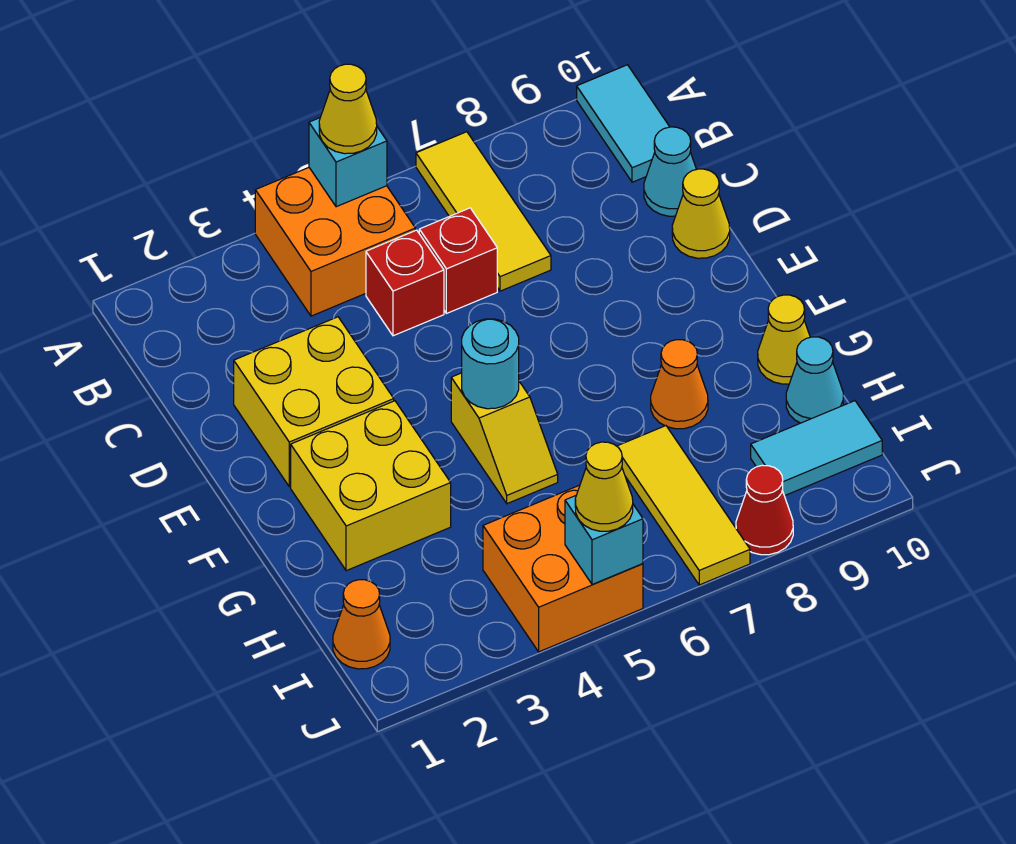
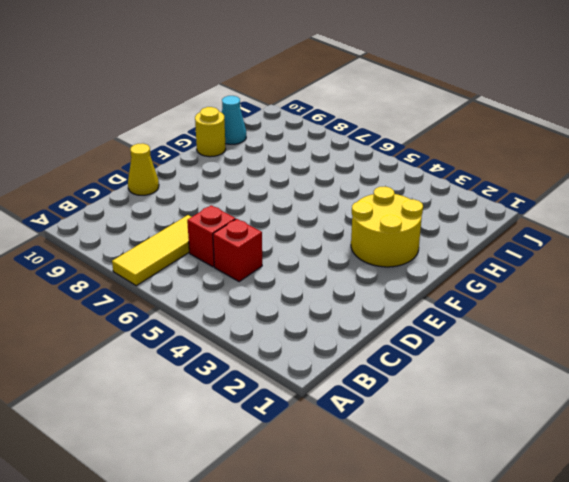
yellow 2x2 round brick [351,187,423,267] -> yellow 2x2 brick [291,401,451,571]
yellow 1x1 round brick [195,107,226,157] -> yellow 1x1 cone [758,295,810,384]
none -> orange 2x2 brick [255,168,415,316]
none -> cyan 1x2 tile [577,65,669,182]
none -> cyan 1x1 cone [644,127,696,216]

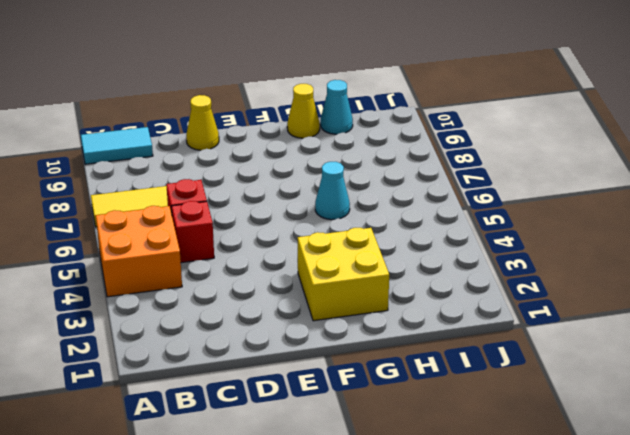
cyan 1x1 cone [315,162,350,220] -> cyan 1x1 cone moved to [644,127,696,216]
none -> yellow 2x2 brick [234,317,394,487]
none -> yellow 1x2 slope [451,373,558,504]
none -> orange 1x1 cone [651,340,708,429]

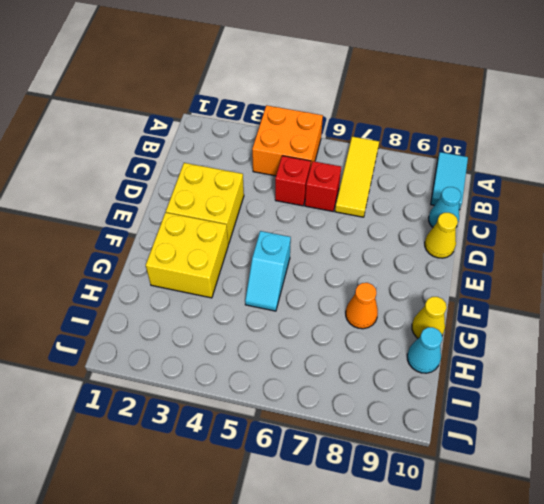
cyan 1x2 slope [245,231,291,311] -> yellow 1x2 slope [451,373,558,504]
none -> yellow 1x3 tile [617,426,750,585]
none -> orange 1x1 cone [333,580,390,669]
none -> orange 2x2 brick [483,485,643,652]

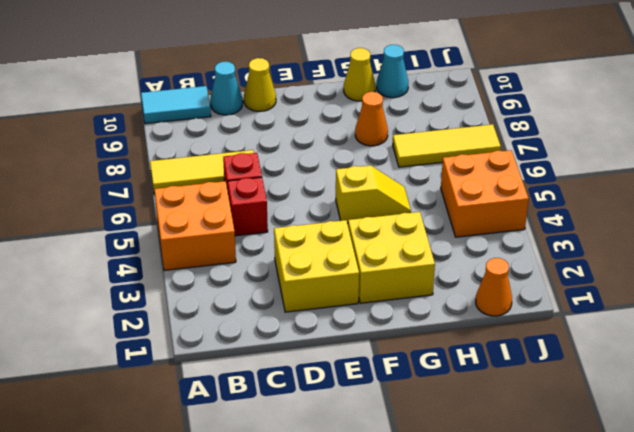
none -> cyan 1x2 tile [751,401,882,496]
none -> red 1x1 cone [736,465,793,555]
none -> cyan 1x1 brick [309,118,387,207]

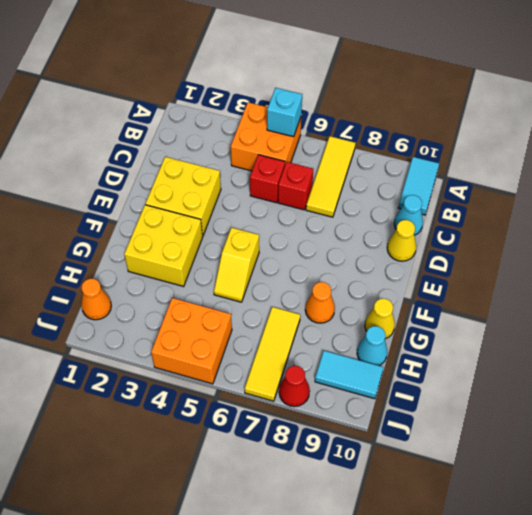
none -> cyan 1x1 round brick [462,319,519,409]
none -> cyan 1x1 brick [565,496,643,584]
none -> yellow 1x1 cone [319,64,377,154]

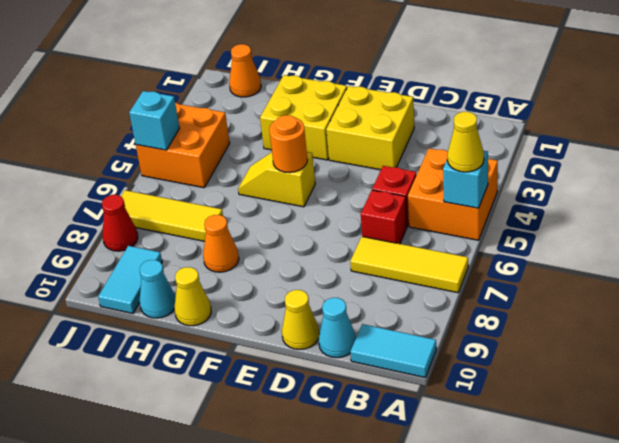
orange 1x1 round brick [269,115,307,173] -> cyan 1x1 round brick [462,319,519,409]
none -> yellow 1x1 cone [575,442,633,531]

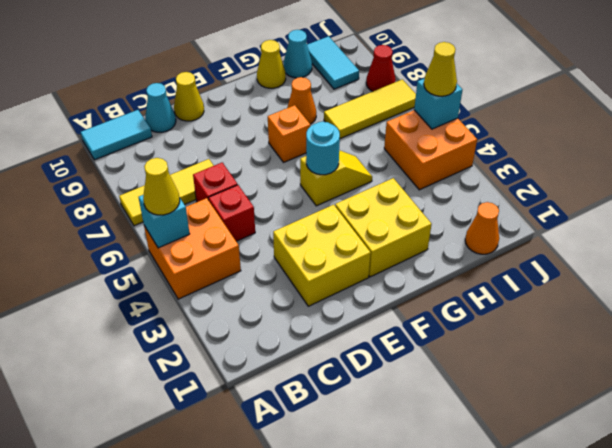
orange 1x1 brick [268,105,310,162] -> none

